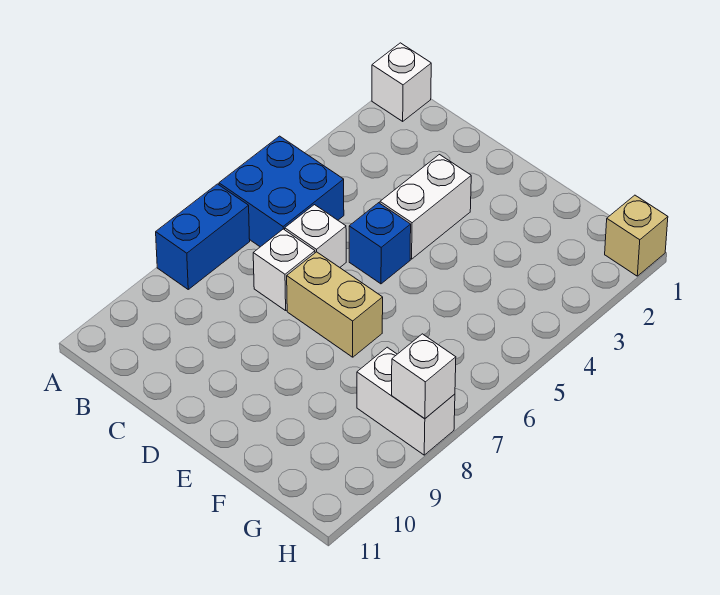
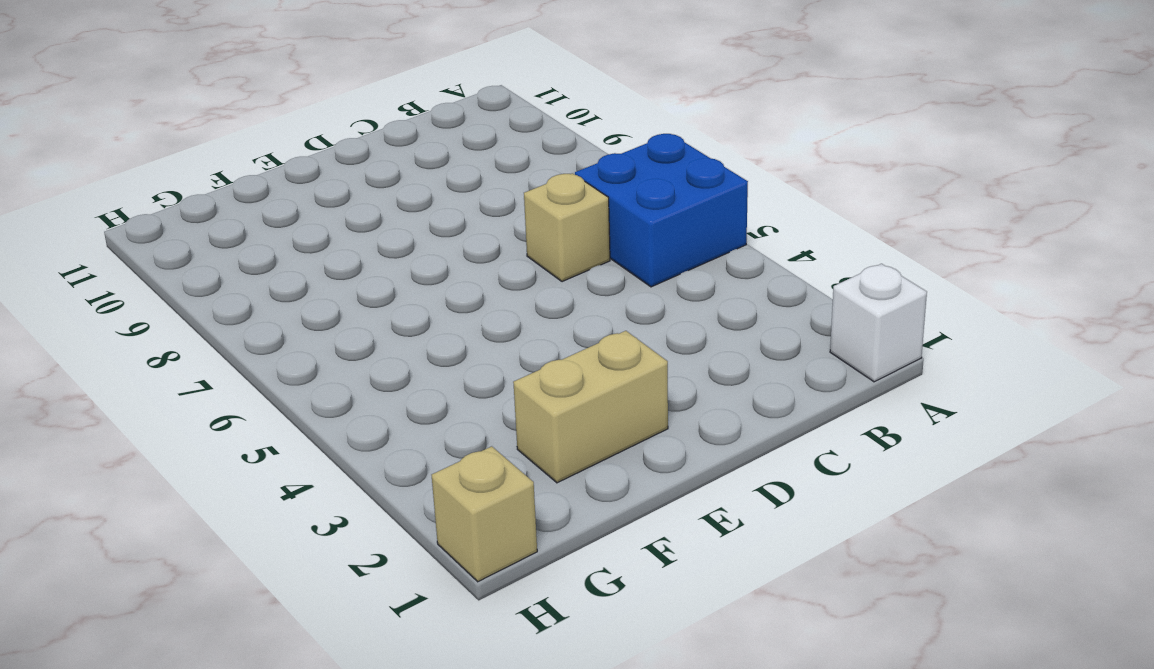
tan 1x1 brick [524,173,610,282] -> white 1x1 brick [285,205,346,267]
tan 1x2 brick [513,331,668,483] -> tan 1x2 brick moved to [287,252,383,357]
none -> blue 1x2 brick [156,184,250,289]
none -> white 1x1 brick [253,229,315,311]

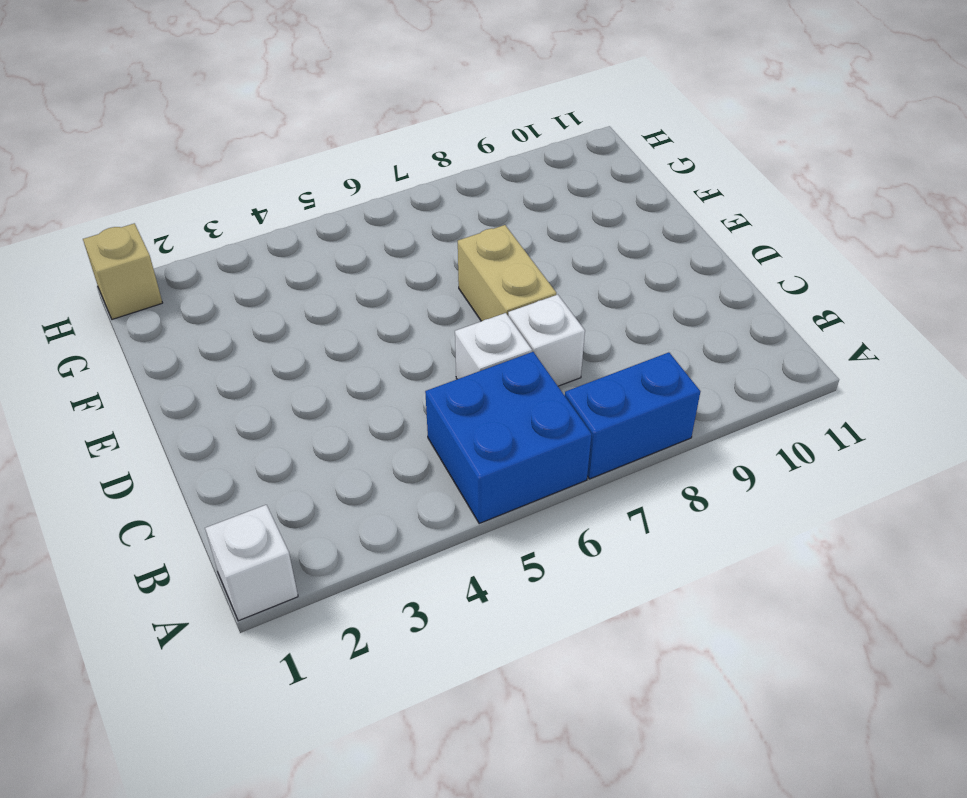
none -> white 1x2 brick [380,155,471,259]
none -> blue 1x1 brick [349,203,411,284]

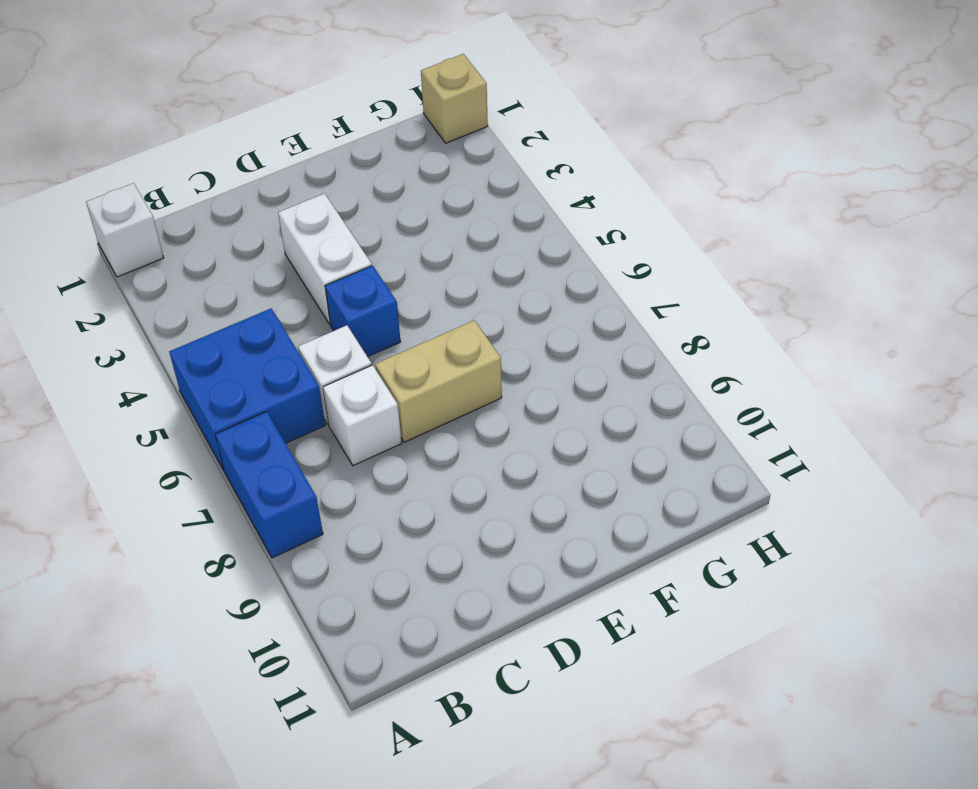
none -> white 1x2 brick [357,347,455,455]
none -> white 1x1 brick [392,334,456,419]

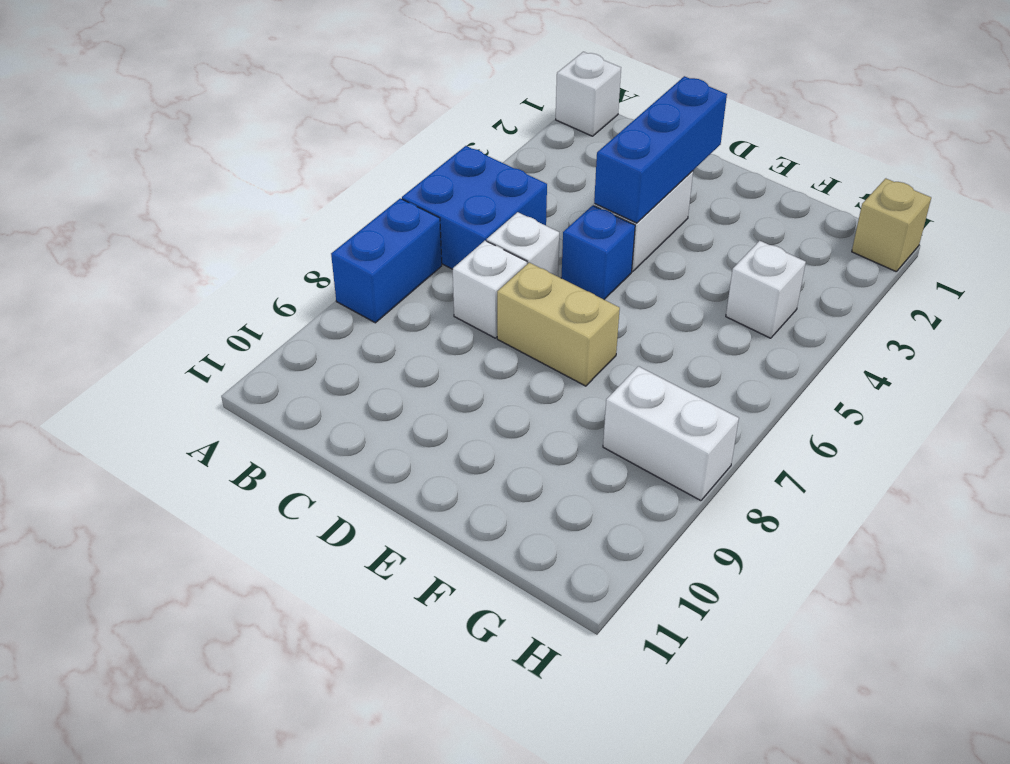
blue 1x3 brick [594,76,727,223] -> none
white 1x1 brick [726,241,806,338] -> white 1x1 brick moved to [392,334,456,419]

